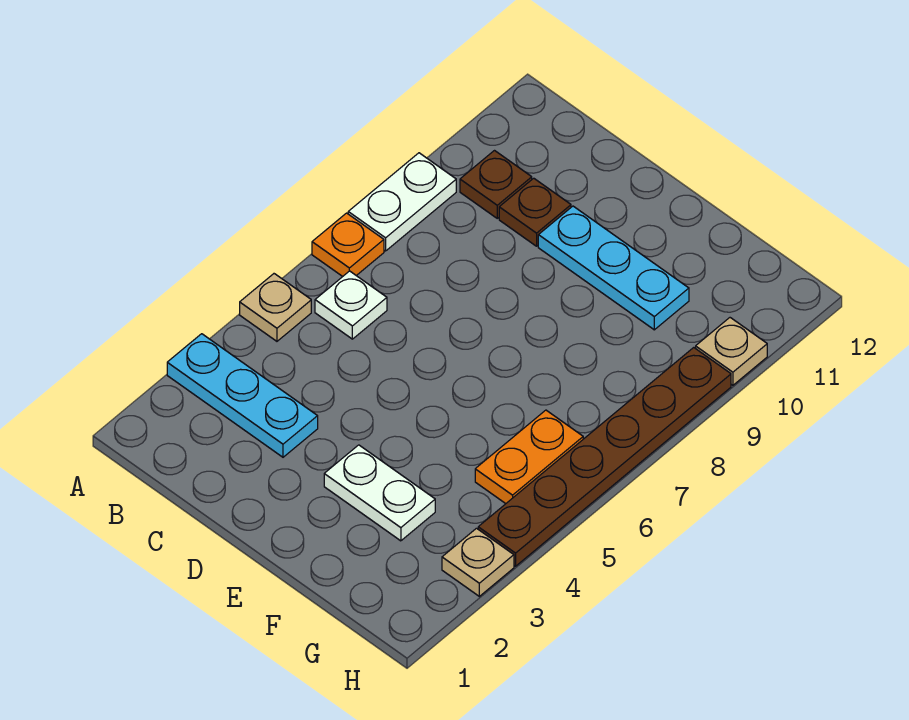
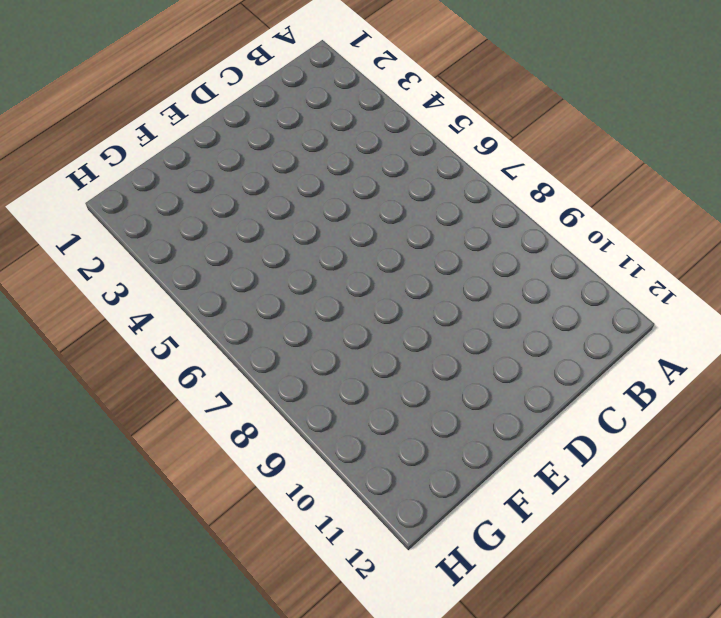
none -> cyan 1x3 plate [167,334,318,457]
none -> tan 1x1 plate [240,274,311,341]
none -> orange 1x1 plate [312,213,384,277]

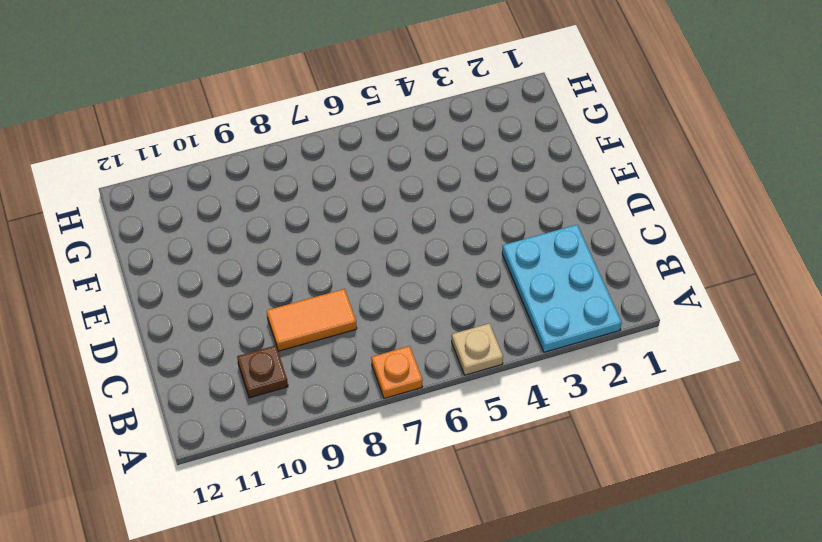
cyan 2x3 plate [502,225,622,352] -> cyan 1x3 plate [167,334,318,457]
orange 1x2 tile [267,289,357,351] -> none
none -> white 1x2 plate [348,153,456,251]
none -> white 1x1 plate [315,271,387,339]
none -> brown 1x1 plate [499,178,571,246]

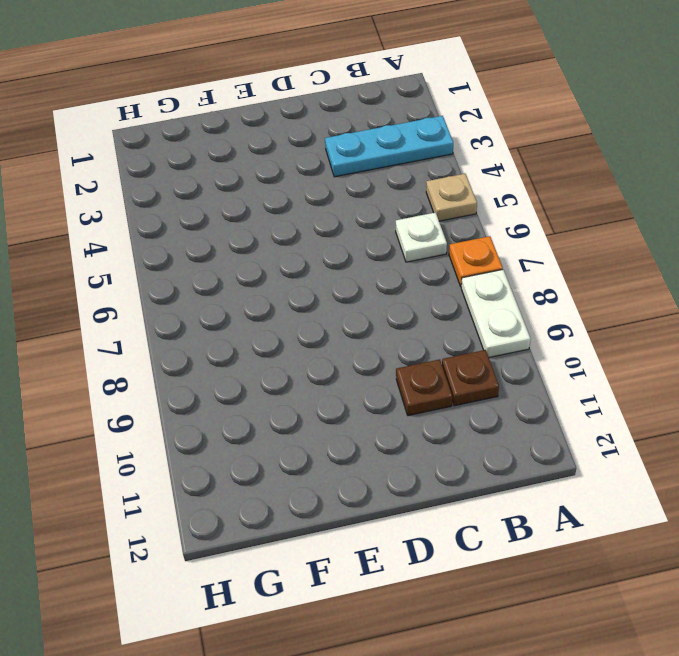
none -> cyan 1x3 plate [538,206,689,330]
none -> white 1x2 plate [324,445,435,541]
none -> orange 1x2 plate [475,410,583,504]

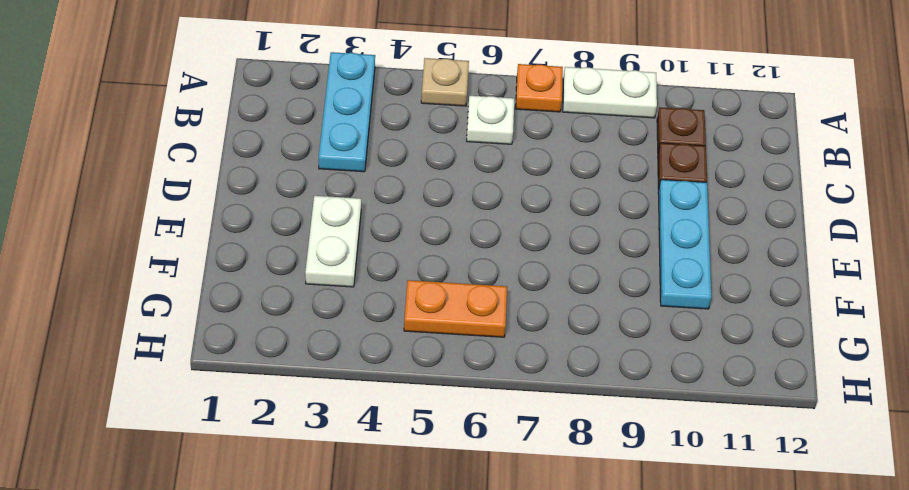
none -> tan 1x1 plate [442,528,514,596]
none -> brown 1x6 plate [478,348,731,566]
none -> tan 1x1 plate [696,318,767,385]

